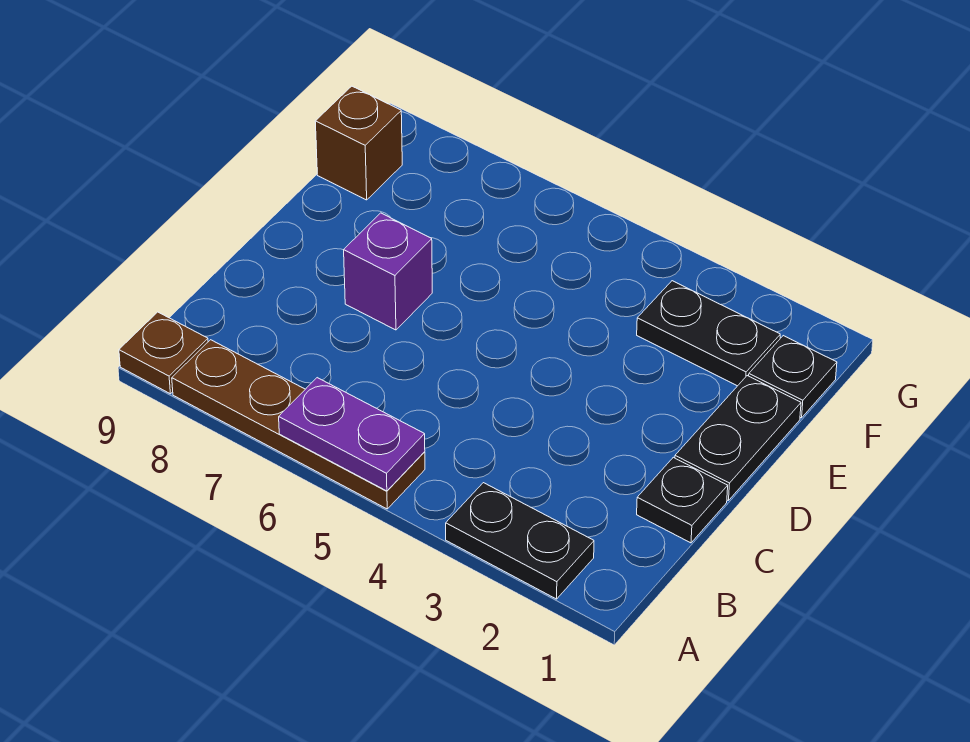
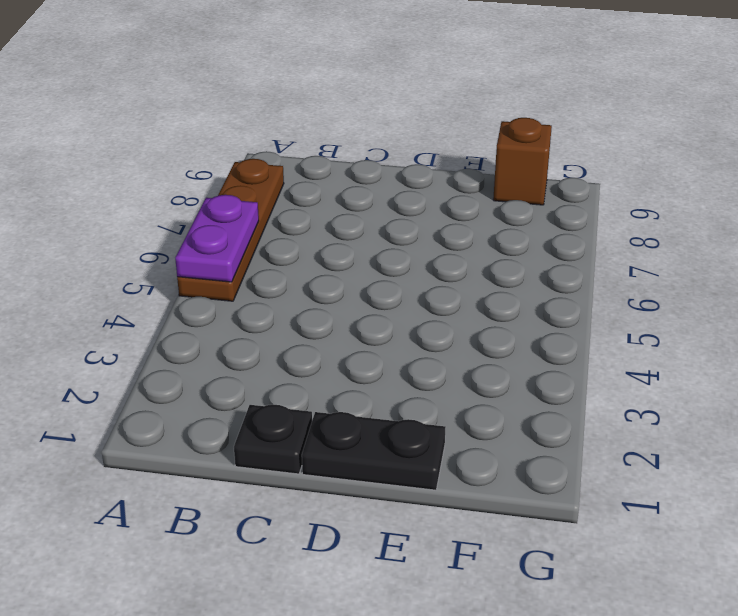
none -> black 1x2 plate [446,483,594,599]
none -> brown 1x1 plate [119,312,208,394]

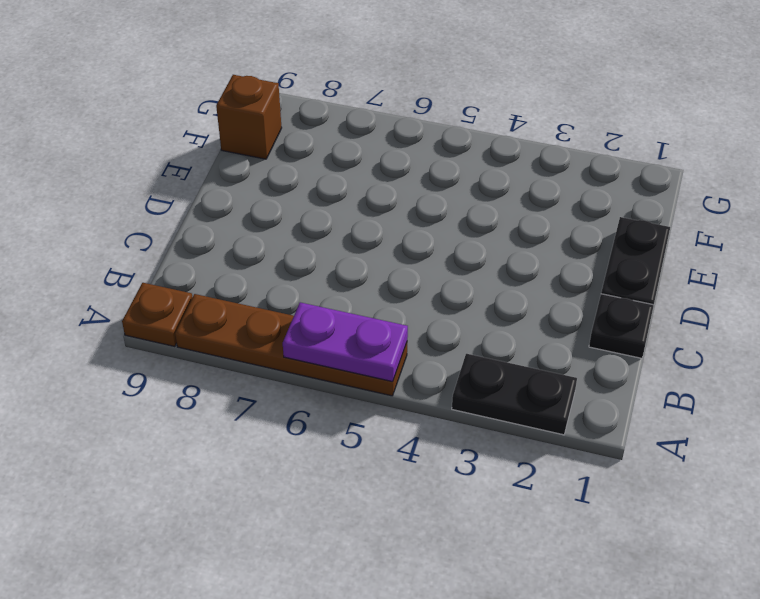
none -> purple 1x1 brick [344,213,432,330]
none -> black 1x1 plate [749,336,837,418]

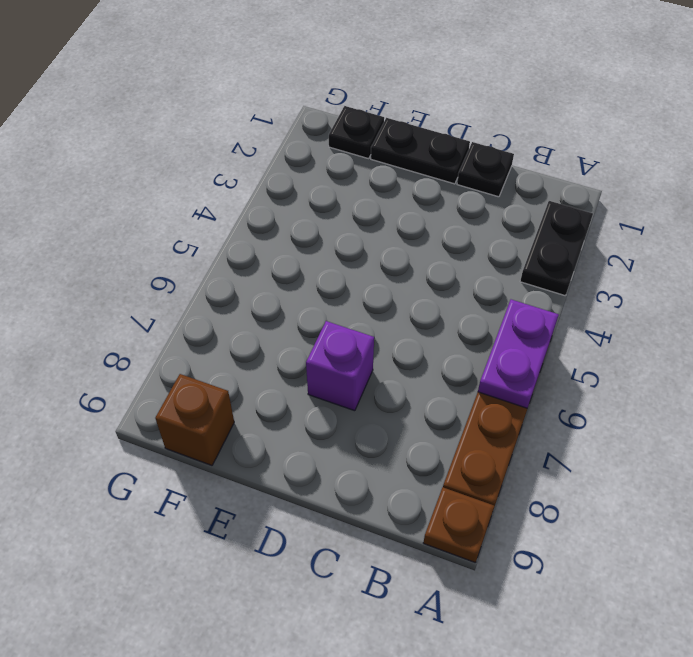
none -> black 1x2 plate [637,281,780,386]

